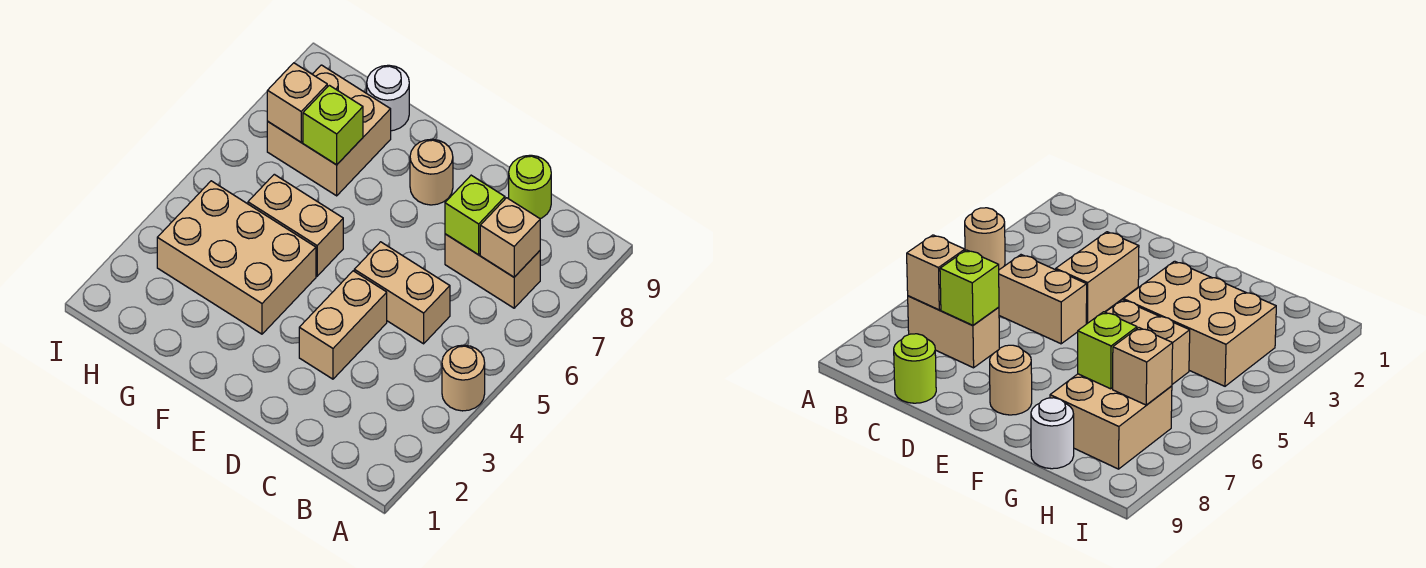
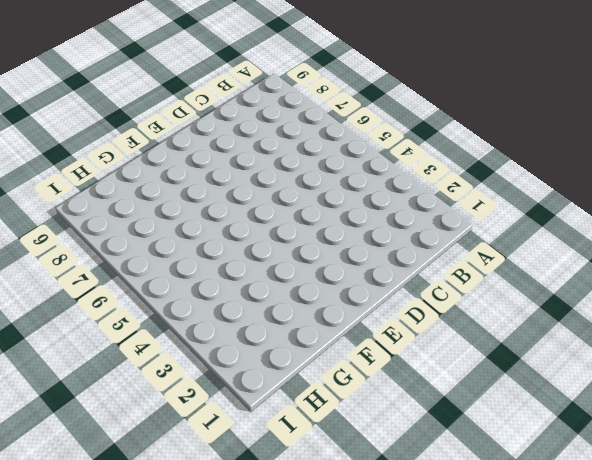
none -> tan 1x1 round brick [442,345,485,411]
none -> tan 1x2 brick [445,234,540,308]
none -> tan 1x2 brick [354,242,450,344]

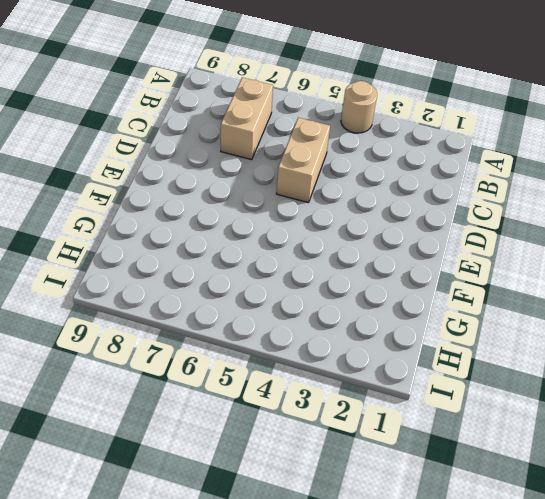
none -> lime 1x1 round brick [509,155,551,219]
none -> tan 1x2 brick [299,271,387,379]
none -> tan 1x1 round brick [410,139,453,205]

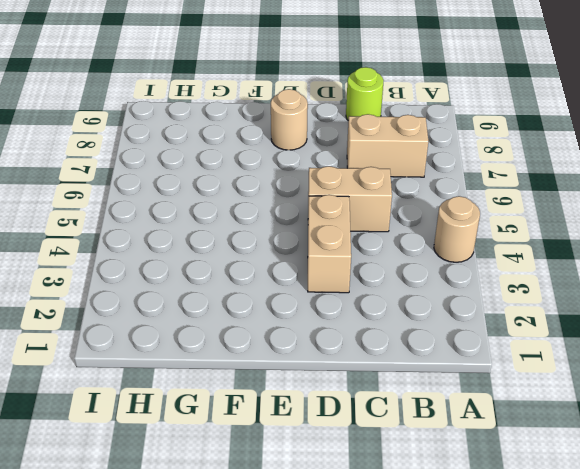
none -> tan 2x3 brick [157,181,316,334]
none -> tan 1x2 brick [248,174,343,276]
none -> tan 2x2 brick [267,65,391,196]

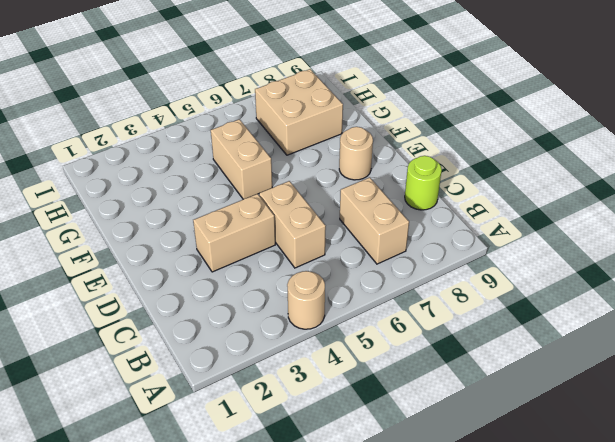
none -> tan 2x3 brick [157,181,316,334]
none -> white 1x1 round brick [367,65,409,131]
none -> tan 1x1 brick [480,198,540,277]

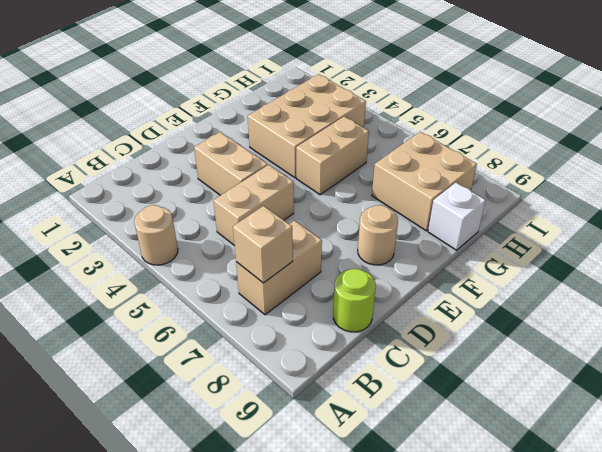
white 1x1 brick [428,183,486,250] -> white 1x1 round brick [367,65,409,131]
none -> lime 1x1 brick [445,175,505,255]
none -> lime 1x1 brick [303,85,363,165]
none -> tan 1x1 brick [267,63,327,142]

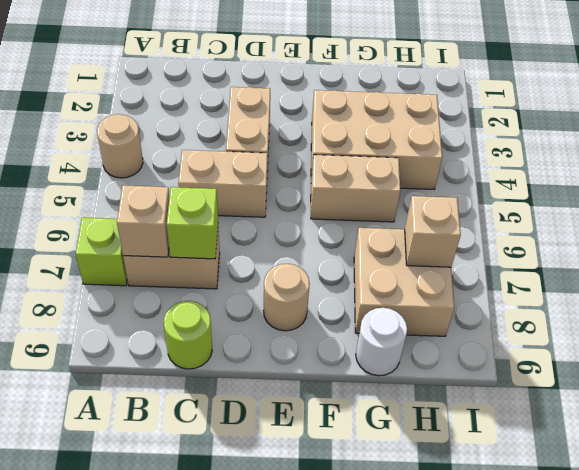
lime 1x1 brick [76,218,127,286] -> lime 1x1 brick moved to [303,85,363,165]

